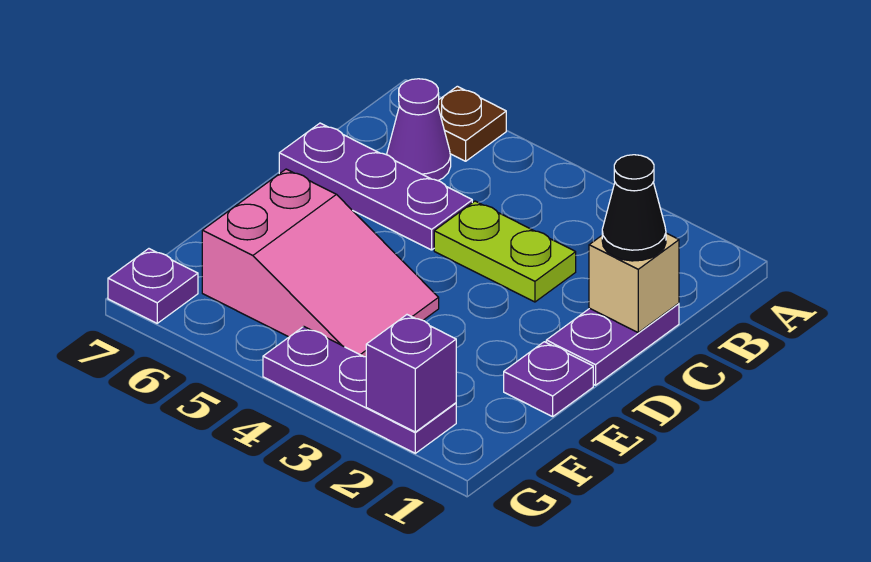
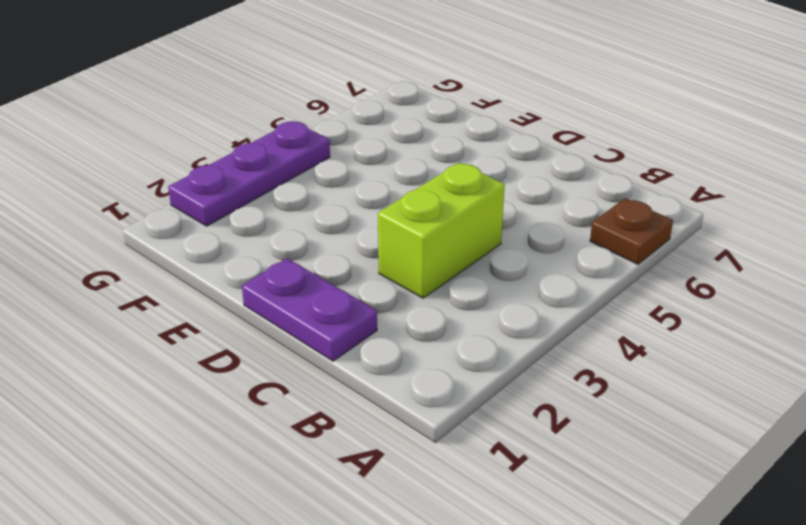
lime 1x2 brick [378,163,505,298] -> lime 1x2 plate [434,201,576,302]
none -> purple 1x1 cone [387,79,451,181]
none -> purple 1x3 plate [279,123,472,250]
none -> purple 1x1 plate [504,342,593,417]

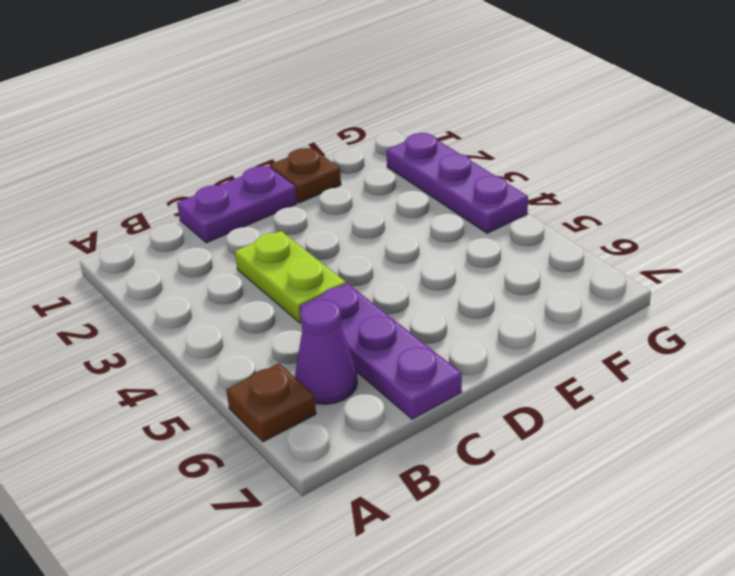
brown 1x1 plate [270,148,341,203] -> purple 1x1 plate [504,342,593,417]
none -> pink 2x3 slope [202,169,439,357]
none -> purple 1x1 plate [108,249,198,323]
none -> tan 1x1 brick [589,233,679,332]

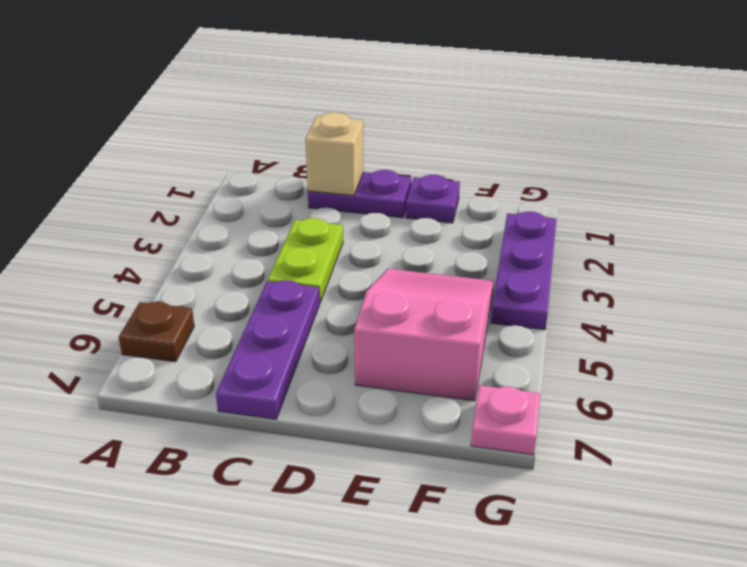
pink 1x1 plate [471,386,540,455] -> purple 1x1 plate [108,249,198,323]
none -> purple 1x1 cone [387,79,451,181]
none -> purple 1x1 brick [366,315,456,432]
none -> black 1x1 cone [602,155,666,261]

